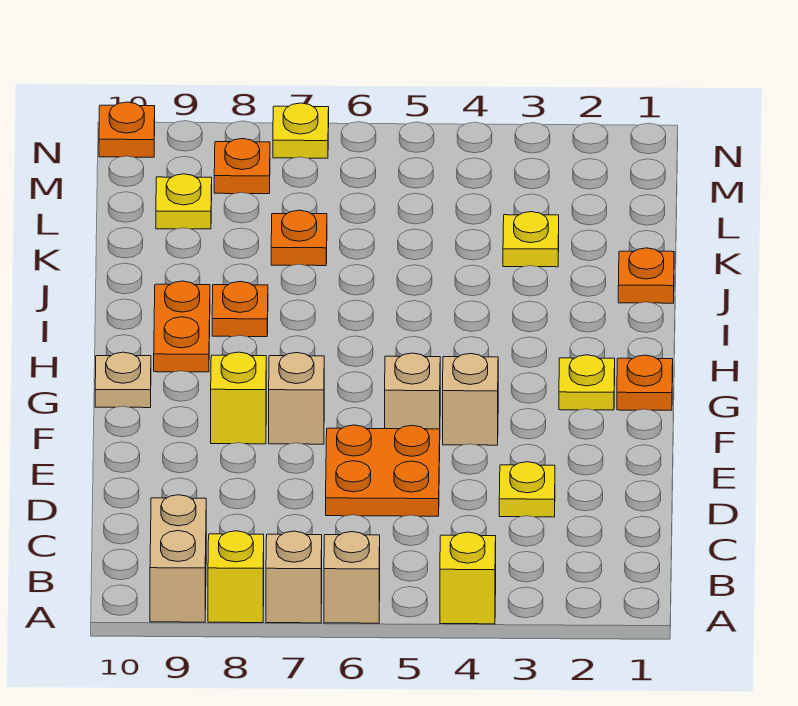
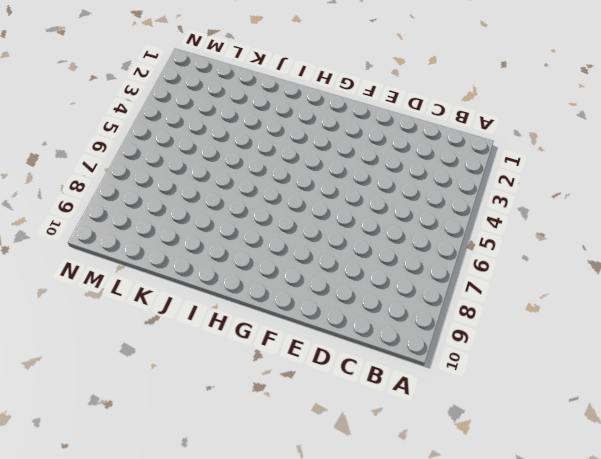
none -> yellow 1x1 brick [440,532,496,624]
none -> tan 1x1 brick [324,532,380,623]
none -> tan 1x1 brick [266,531,322,623]

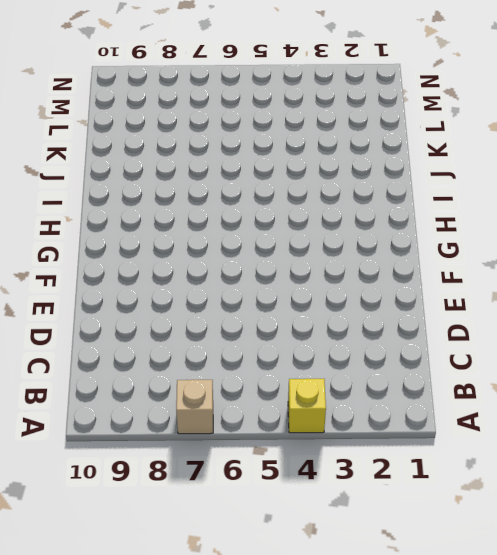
none -> tan 1x1 brick [324,532,380,623]
none -> yellow 1x1 brick [208,531,264,623]
none -> tan 1x2 brick [150,495,206,622]

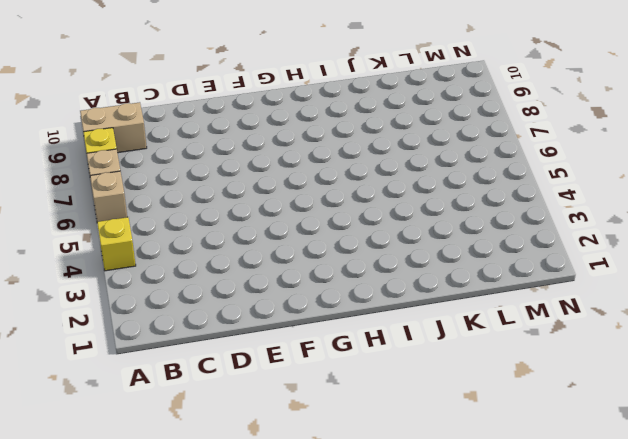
none -> yellow 1x1 plate [499,462,555,517]
none -> orange 2x2 plate [326,425,440,516]
none -> tan 1x1 brick [443,354,498,445]

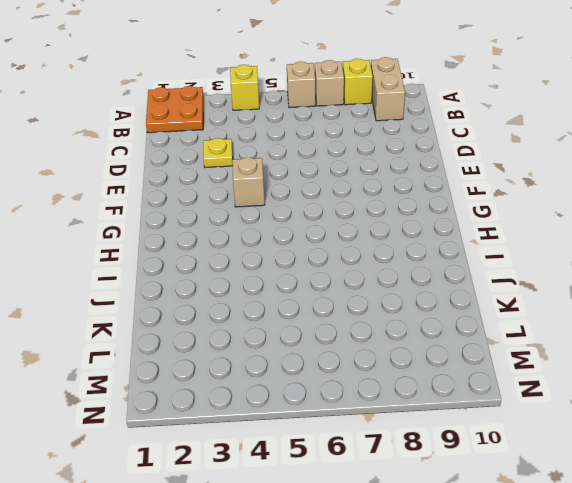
orange 2x2 plate [146,86,203,133] -> orange 2x2 plate moved to [326,425,440,516]
none -> tan 1x1 brick [385,353,440,429]
none -> tan 1x1 brick [269,353,324,444]
none -> yellow 1x1 brick [211,352,266,444]

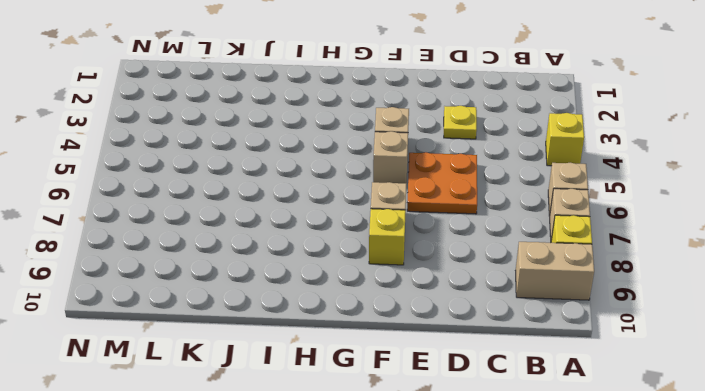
none -> orange 1x1 plate [617,355,673,410]
none -> yellow 1x1 plate [559,355,615,410]
none -> tan 1x1 plate [95,352,151,408]

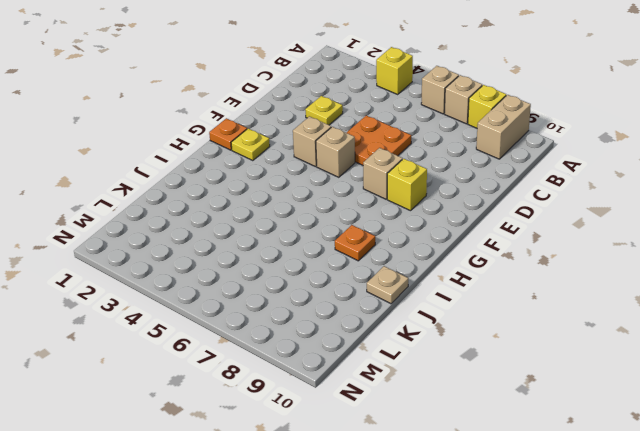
tan 1x1 plate [367,266,408,304] -> tan 1x1 plate moved to [95,352,151,408]
none -> orange 1x2 plate [154,281,210,372]
none -> orange 1x1 plate [618,248,674,303]
none -> yellow 1x1 plate [503,212,559,267]

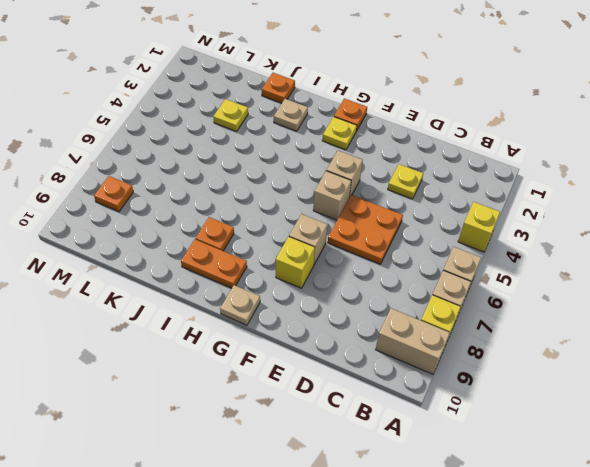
tan 1x1 plate [274,99,308,131] -> none
none -> orange 1x1 plate [271,210,327,266]
none -> yellow 1x1 plate [156,174,212,229]
none -> yellow 1x1 plate [273,103,329,158]

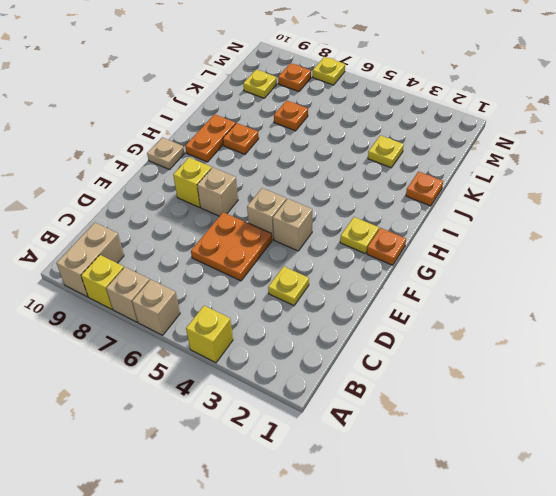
none -> orange 1x1 plate [99,102,155,157]

